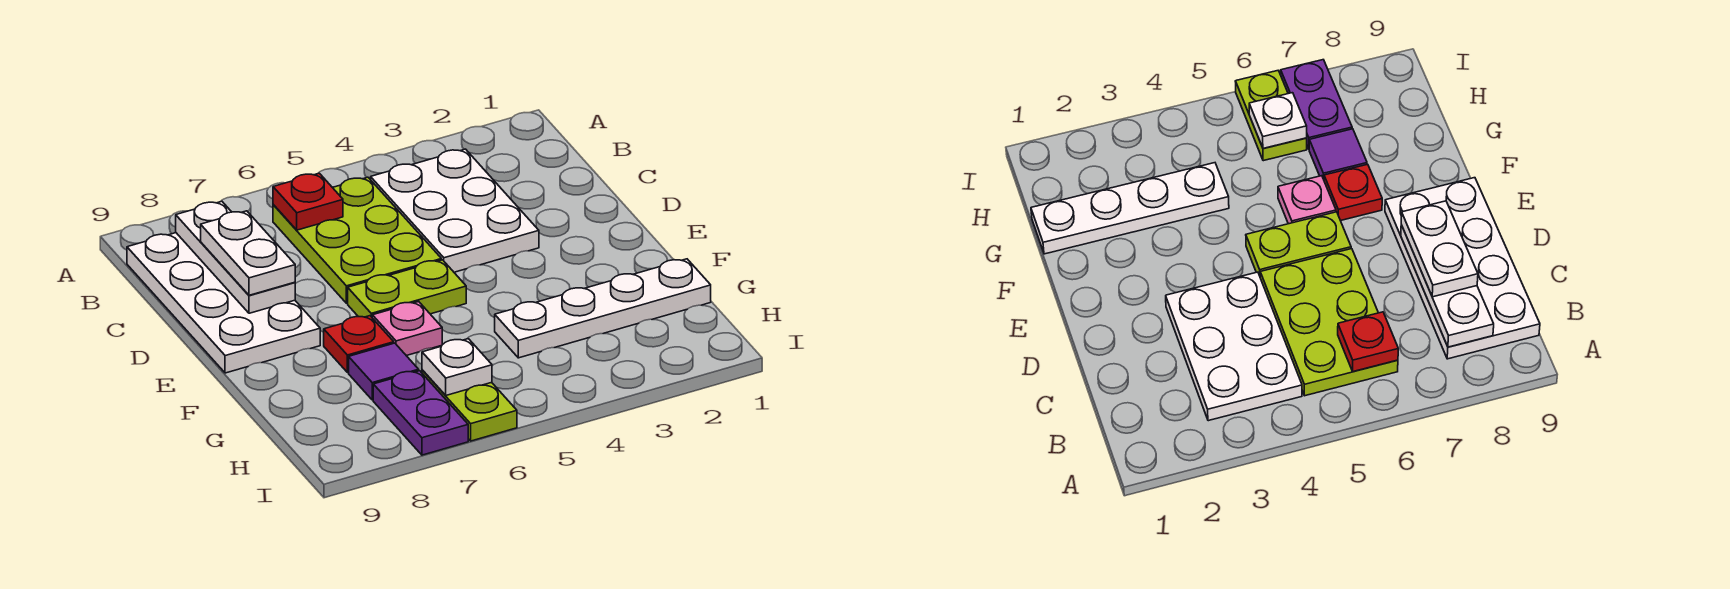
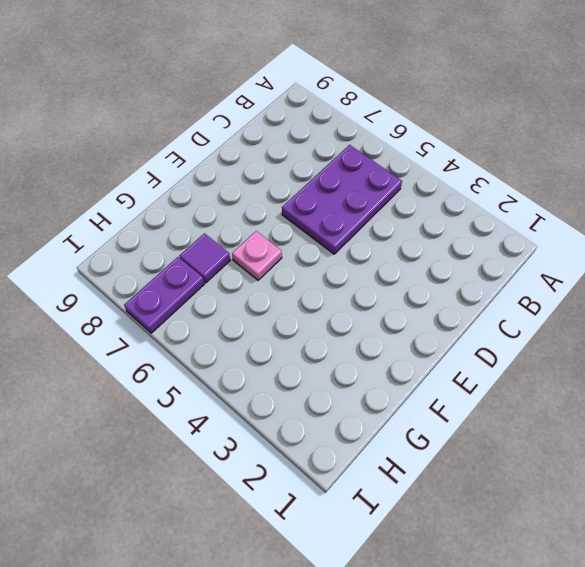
purple 2x3 plate [282,145,402,254] -> lime 2x3 plate [273,177,441,303]
none -> white 2x3 plate [371,149,539,272]
none -> white 2x4 plate [127,233,320,373]
none -> lime 1x2 plate [348,260,466,317]

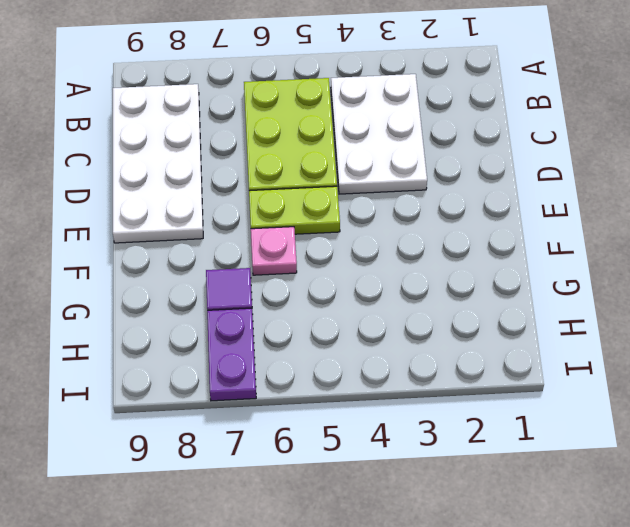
none -> red 1x1 plate [324,316,394,372]
none -> white 1x4 plate [495,259,711,358]
none -> lime 1x2 plate [422,370,517,441]

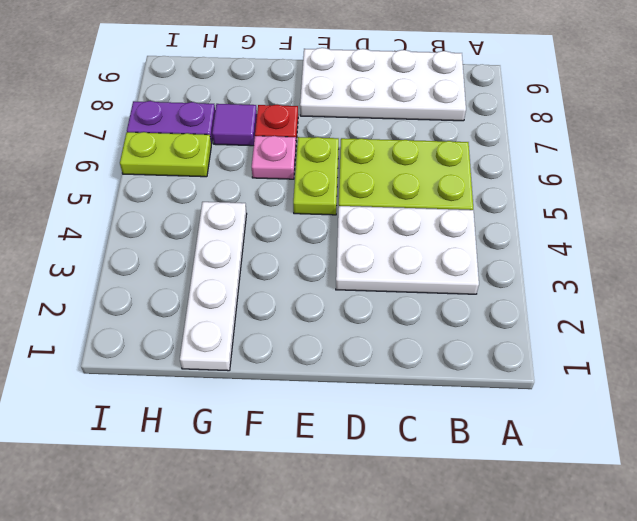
none -> red 1x1 plate [273,173,343,230]
none -> white 1x3 plate [176,201,295,313]
none -> white 1x1 plate [422,339,492,395]

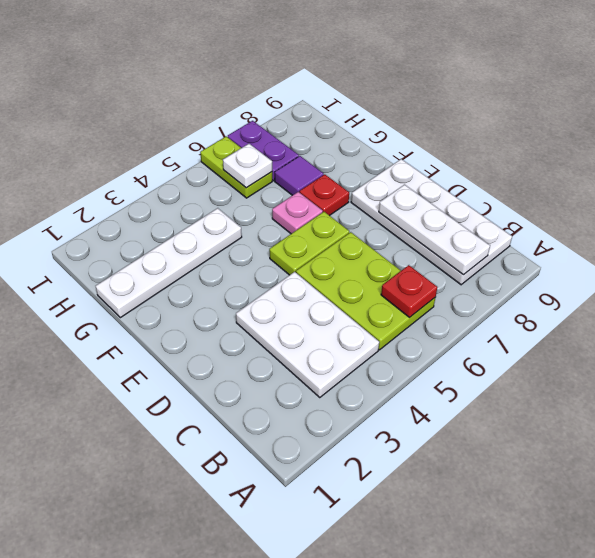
none -> white 1x2 plate [201,211,295,295]

